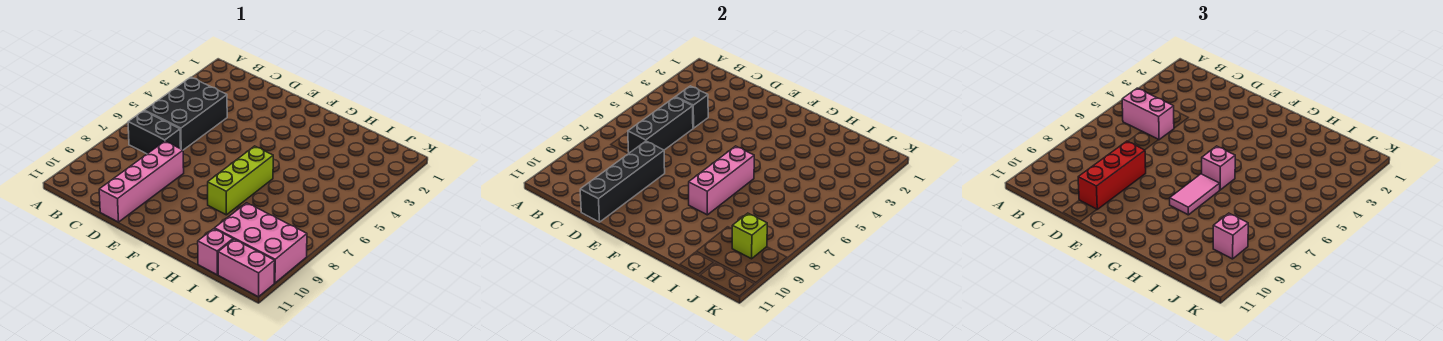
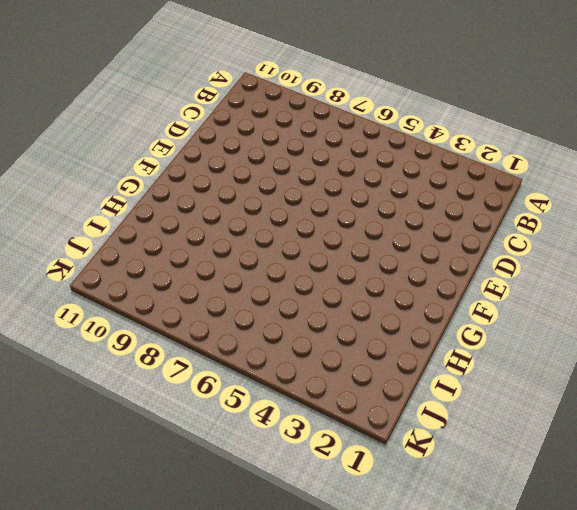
none -> black 2x3 brick [144,77,227,150]
none -> black 1x2 brick [128,111,181,154]
none -> pink 1x4 brick [99,141,184,222]

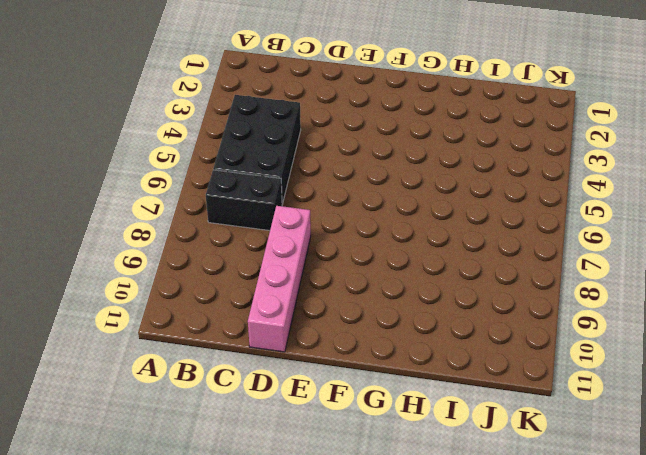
none -> lime 1x3 brick [208,146,273,215]
none -> pink 2x3 brick [215,203,307,283]
none -> pink 1x1 brick [198,229,233,275]

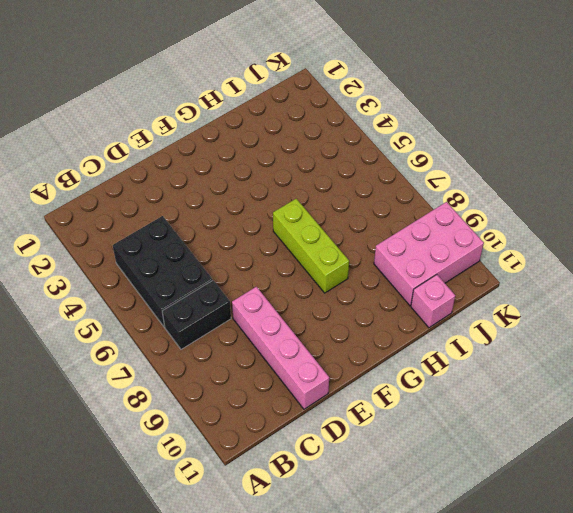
none -> pink 1x2 brick [218,239,275,297]
none -> black 1x1 brick [676,86,708,128]
none -> black 1x3 brick [628,97,693,153]

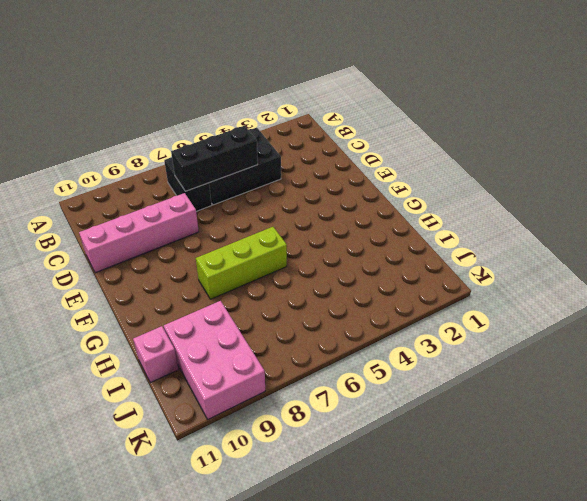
none -> pink 1x2 brick [218,239,275,297]
none -> black 1x1 brick [676,86,708,128]
none -> black 1x4 brick [580,141,665,222]

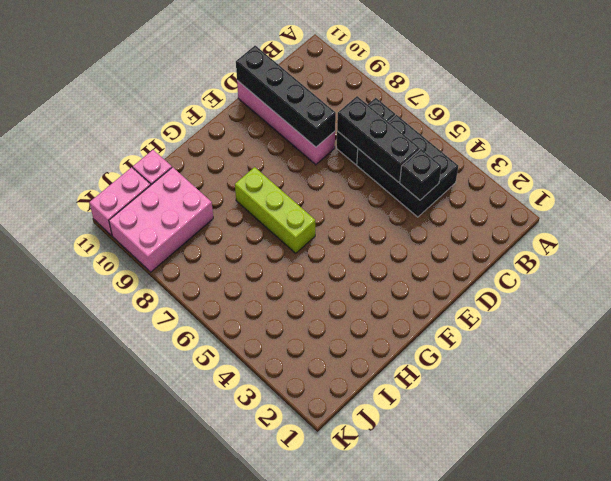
none -> pink 1x3 brick [689,146,754,215]
none -> lime 1x1 brick [732,213,767,259]
none -> pink 1x2 brick [1122,88,1174,140]

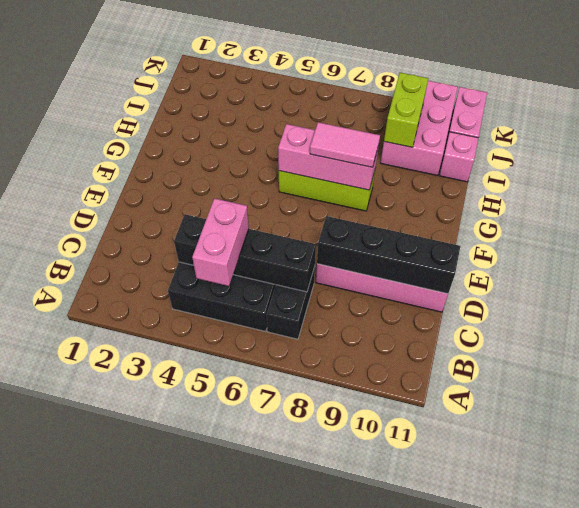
lime 1x2 brick [384,73,428,147] -> lime 1x1 brick [732,213,767,259]
none -> red 1x3 brick [1078,141,1146,209]
none -> pink 1x1 brick [1202,146,1235,190]
none -> pink 1x1 brick [1213,213,1248,259]

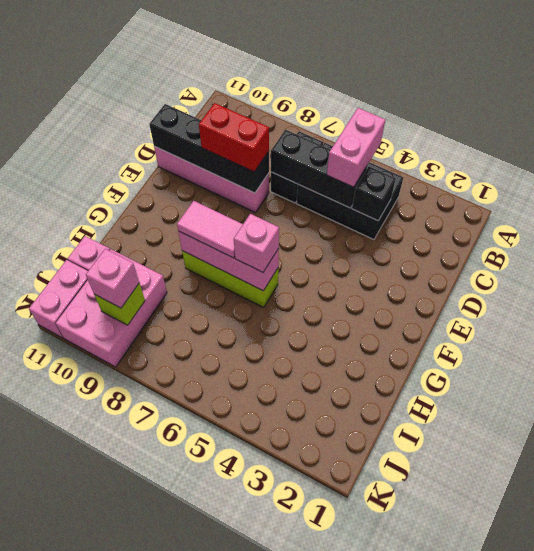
red 1x2 brick [199,103,269,172] -> red 1x3 brick [1078,141,1146,209]

